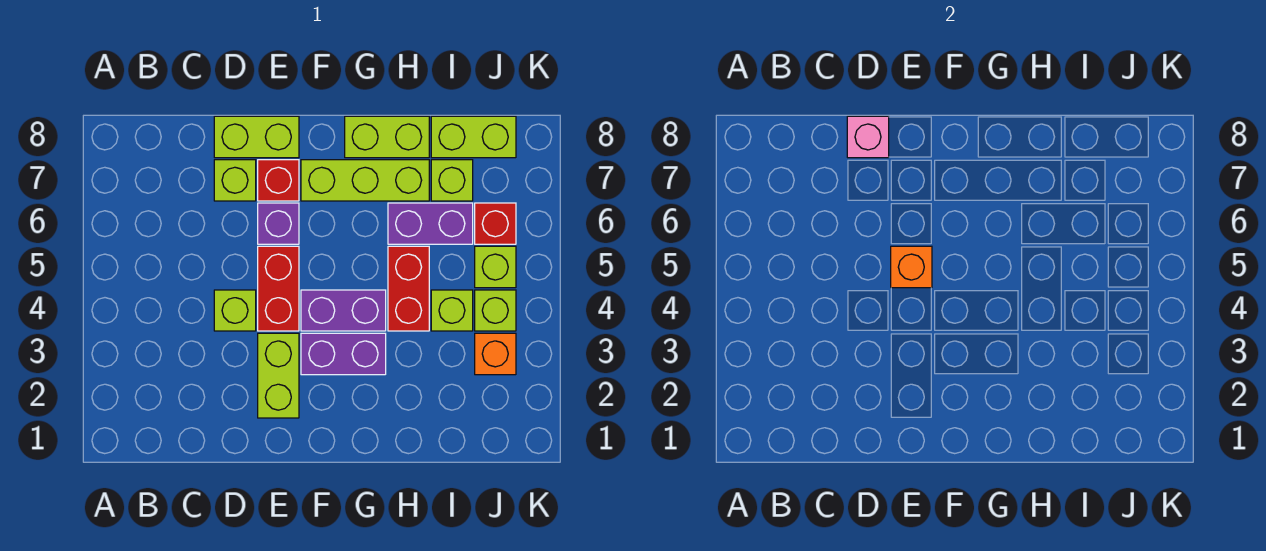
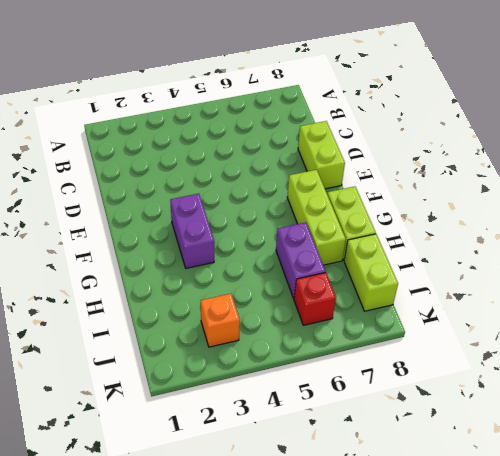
none -> lime 1x1 brick [214,290,256,331]
none -> lime 1x1 brick [214,160,256,201]
none -> lime 1x2 brick [258,333,299,418]

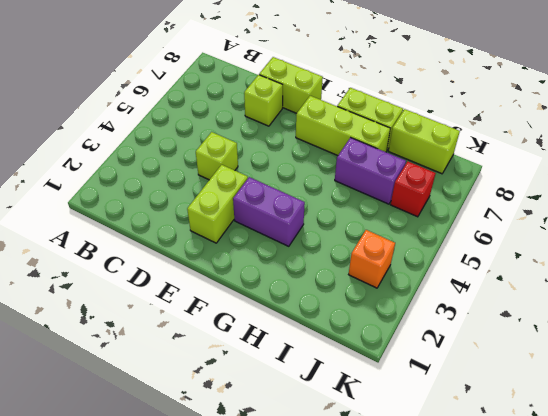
none -> red 1x2 brick [258,246,299,331]
none -> purple 1x1 brick [258,203,299,244]
none -> red 1x1 brick [258,160,299,201]

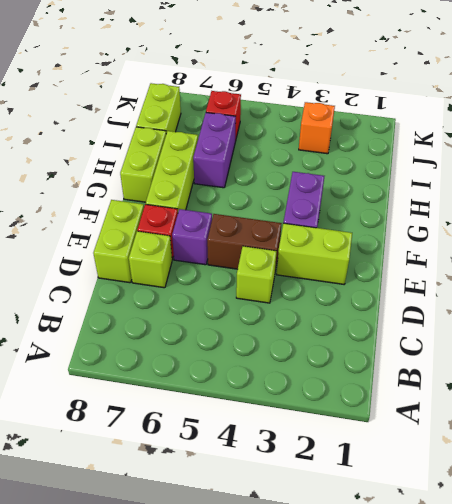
brown 1x2 brick [207,214,282,271] -> red 1x2 brick [258,246,299,331]
none -> purple 1x2 brick [301,290,386,331]
none -> red 1x2 brick [388,246,429,331]
none -> lime 1x1 brick [431,290,473,331]

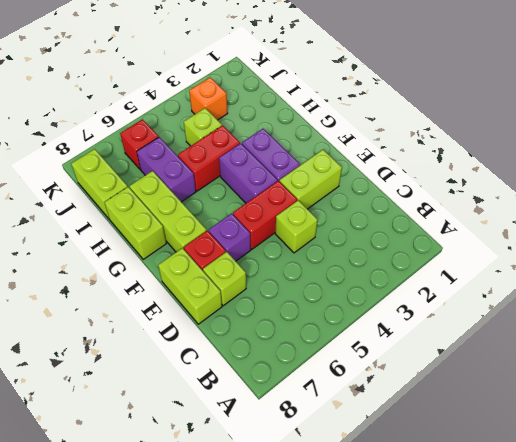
none -> lime 1x1 brick [431,160,473,201]
none -> lime 1x1 brick [475,290,516,331]
none -> lime 1x1 brick [475,246,516,288]

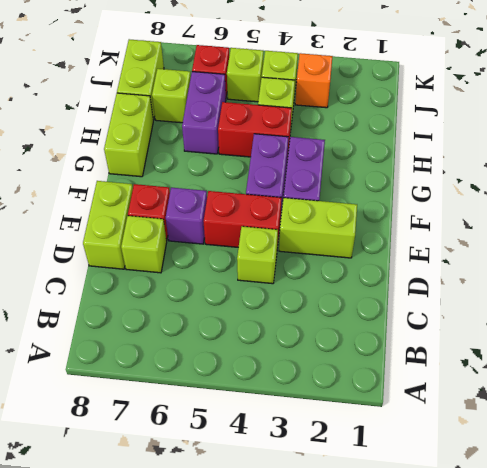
none -> lime 1x3 brick [301,160,429,201]
none -> pink 1x1 brick [847,116,889,158]
none -> orange 1x1 brick [891,246,932,288]

